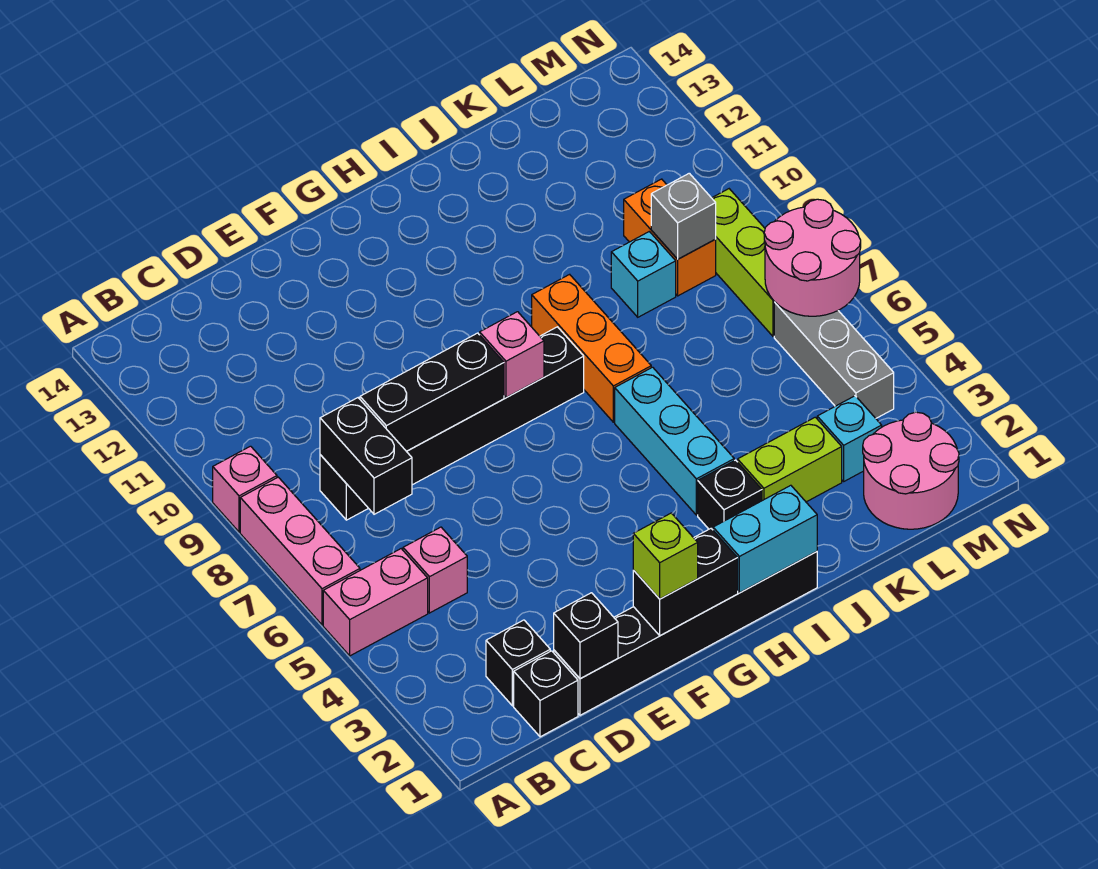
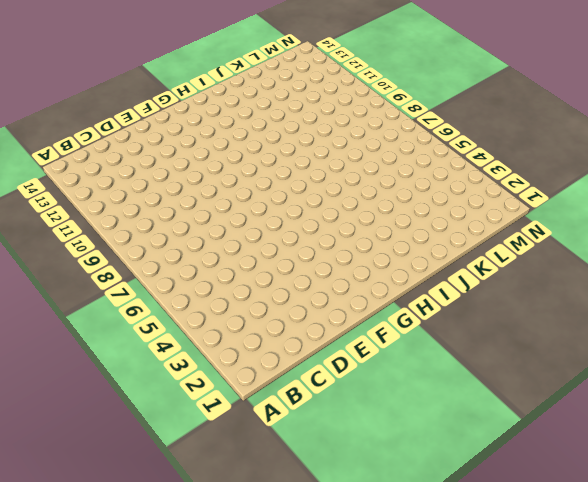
none -> pink 1x2 brick [323,549,428,656]
none -> pink 1x3 brick [240,477,360,625]
none -> pink 1x1 brick [213,446,277,532]

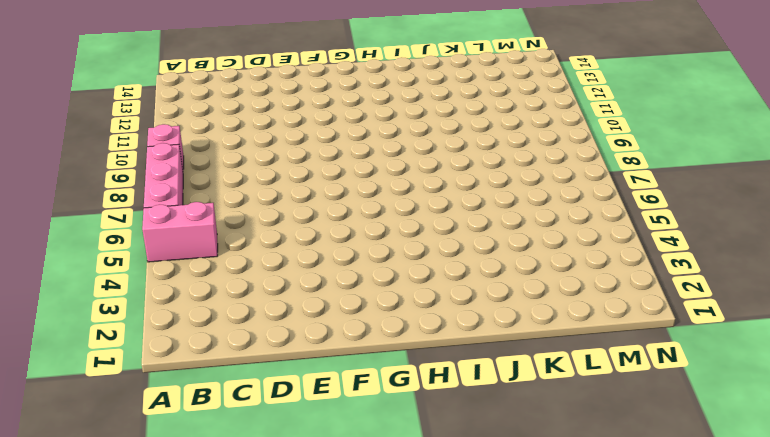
none -> black 1x1 brick [514,651,578,737]
none -> black 1x1 brick [486,620,550,706]
none -> pink 1x1 brick [403,527,467,613]

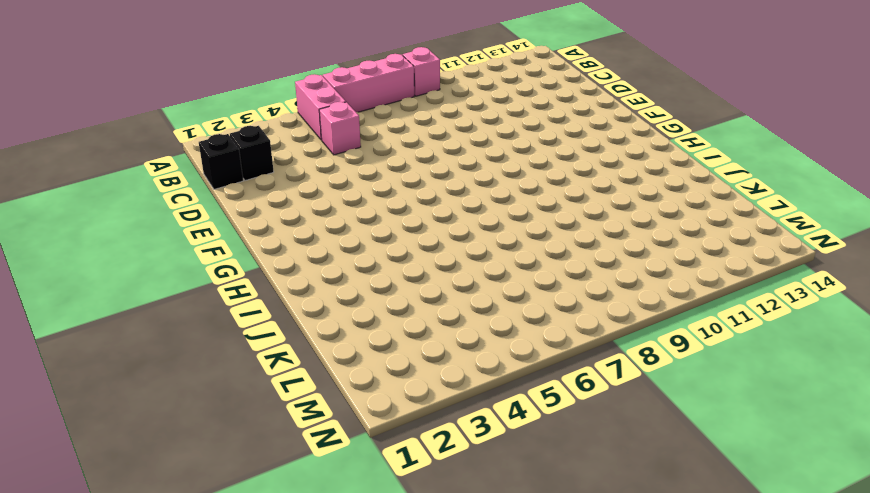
none -> black 1x6 brick [320,327,584,520]
none -> black 1x6 brick [554,552,817,715]
none -> black 1x1 brick [698,460,762,530]

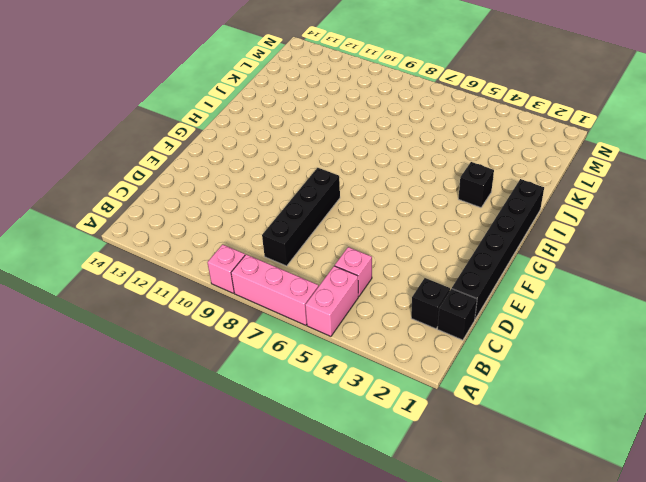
black 1x4 brick [262,168,340,266] -> black 1x6 brick [320,327,584,520]
none -> cyan 1x3 brick [615,367,734,515]
none -> orange 1x3 brick [532,274,651,422]
none -> lime 1x2 brick [738,417,842,502]

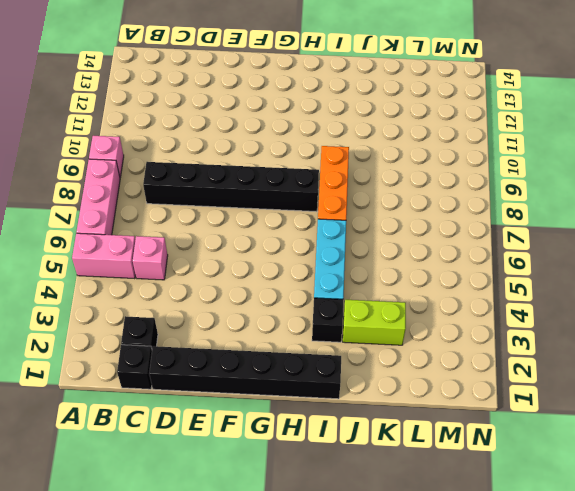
none -> cyan 1x1 brick [611,231,676,317]
none -> pink 2x2 round brick [863,412,959,529]
none -> cyan 1x1 brick [817,396,882,481]

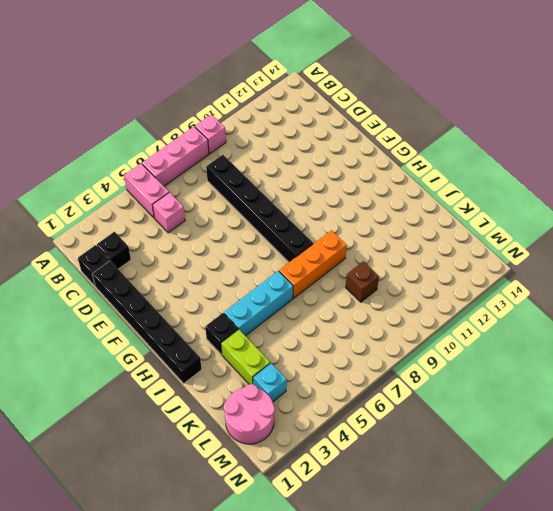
brown 1x1 brick [346,261,379,302] -> cyan 1x1 brick [611,231,676,317]
none -> orange 1x2 brick [624,179,716,296]
none -> grey 1x3 brick [774,302,894,418]
none -> lime 1x3 brick [712,189,774,336]

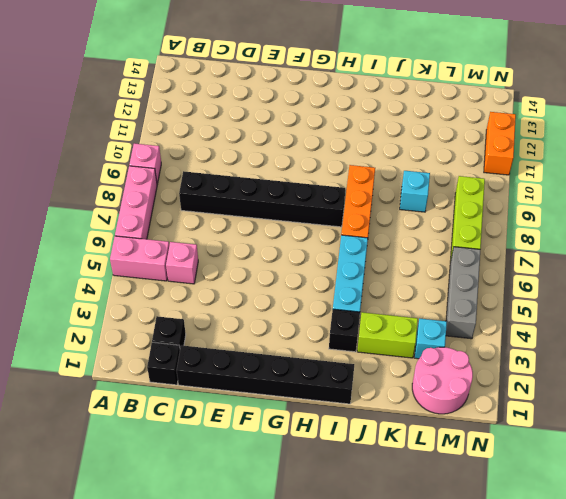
orange 1x2 brick [484,112,516,175] -> orange 1x2 brick moved to [624,179,716,296]
none -> black 1x2 brick [320,398,412,514]
none -> black 1x1 brick [554,593,618,679]
none -> black 1x3 brick [360,333,504,451]

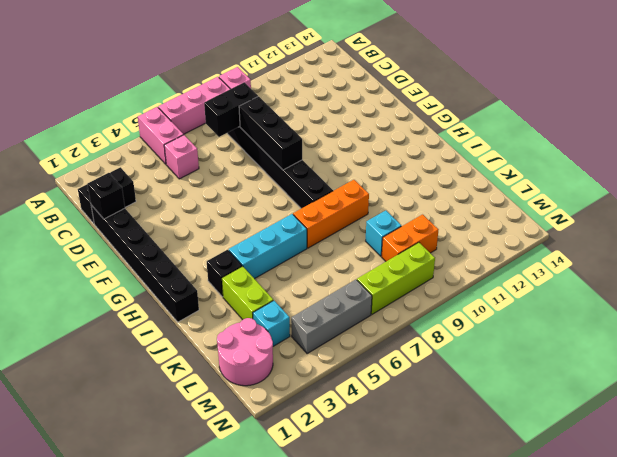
none -> black 1x2 brick [633,529,738,636]
none -> pink 1x1 brick [480,312,544,398]
none -> cyan 1x2 brick [713,485,817,593]

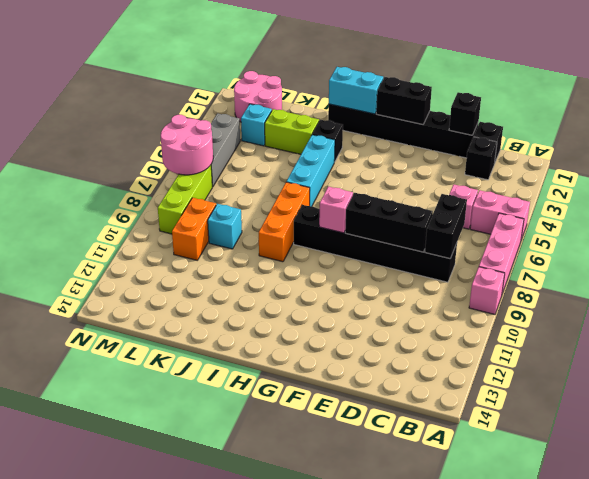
none -> grey 1x1 brick [651,173,716,259]
none -> lime 1x1 brick [633,513,698,599]

